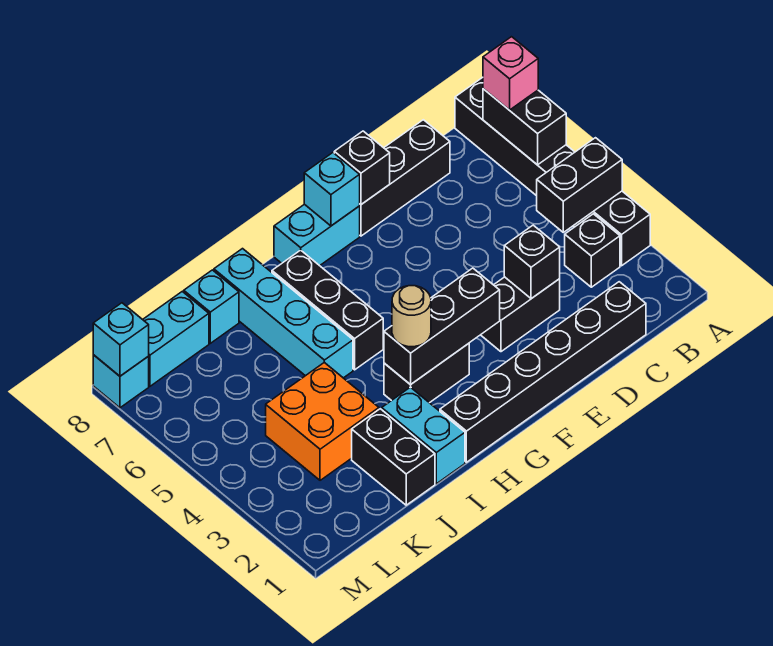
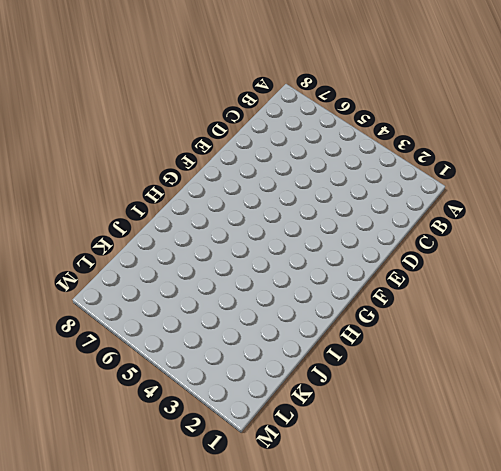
none -> black 1x6 brick [455,77,650,266]
none -> black 1x1 brick [565,214,620,287]
none -> black 1x6 brick [440,282,646,462]

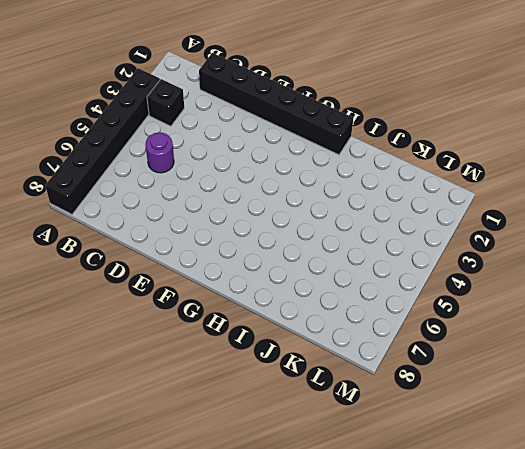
purple 1x1 round brick [146,132,174,173] -> none
none -> black 1x3 brick [360,120,450,236]
none -> black 1x2 brick [481,277,560,352]
none -> cyan 1x2 brick [274,204,360,266]

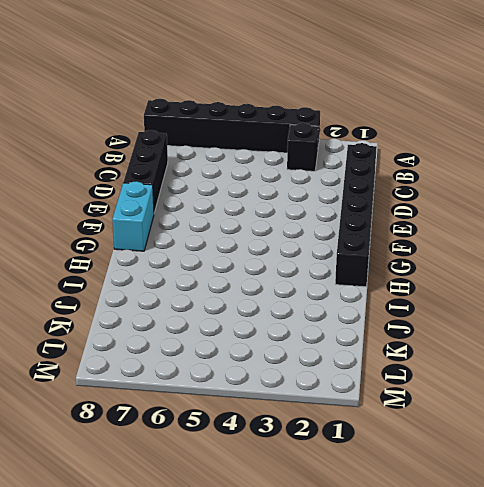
none -> black 1x2 brick [481,277,560,352]
none -> black 1x2 brick [384,343,469,403]
none -> black 1x3 brick [272,250,383,370]

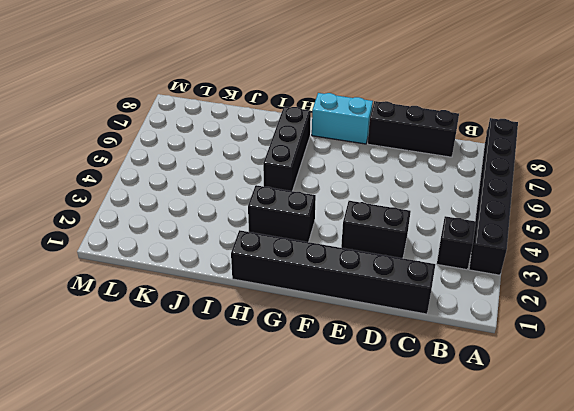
none -> cyan 1x2 brick [382,387,465,484]
none -> cyan 1x4 brick [214,249,353,378]
none -> black 1x2 brick [352,409,435,505]

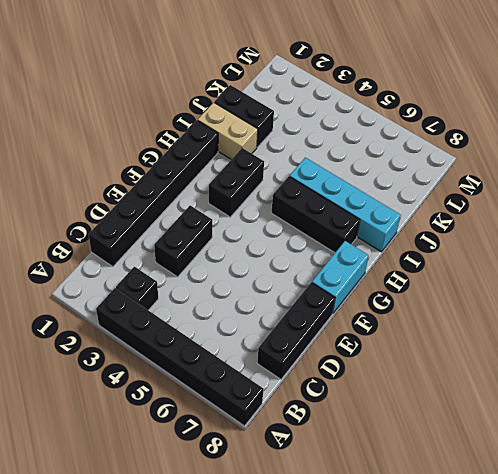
tan 1x2 brick [198,103,258,160] -> cyan 1x2 brick [382,387,465,484]
none -> orange 2x2 brick [266,362,379,480]
none -> cyan 1x1 brick [184,270,239,343]
none -> cyan 1x2 brick [143,292,209,386]

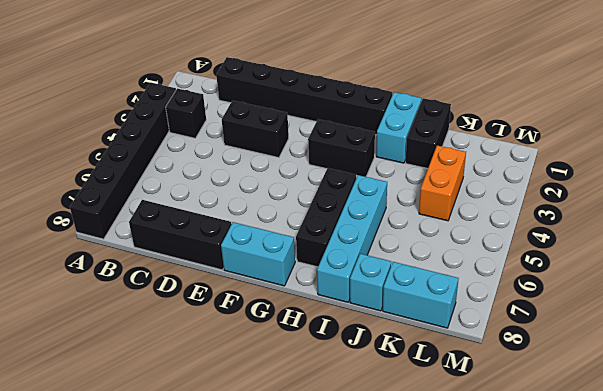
orange 1x2 brick [419,146,466,221] -> orange 2x2 brick [266,362,379,480]
none -> cyan 1x1 brick [93,355,149,408]
none -> black 1x2 brick [537,138,622,232]
none -> black 1x2 brick [483,89,566,165]

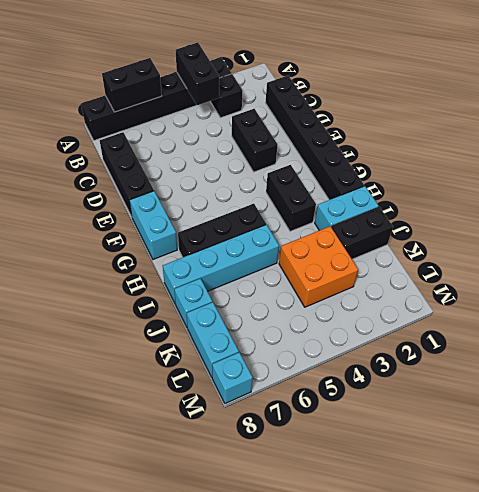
none -> black 1x1 brick [504,225,560,299]
none -> black 1x1 brick [334,131,390,204]
none -> black 1x3 brick [384,268,500,385]

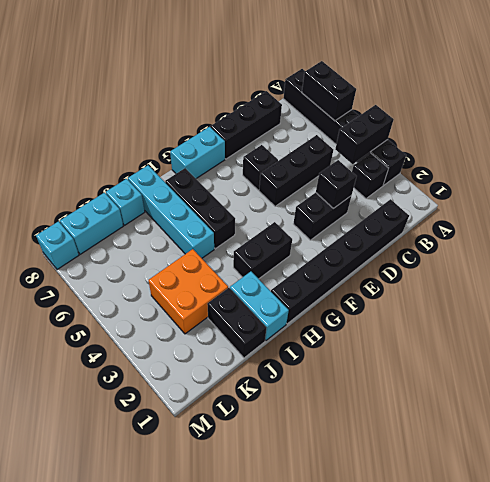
black 1x3 brick [259,135,333,206] -> black 1x3 brick moved to [384,268,500,385]
black 1x1 brick [243,145,278,190] -> black 1x1 brick moved to [334,131,390,204]
none -> cyan 1x1 brick [304,153,360,226]
none -> cyan 1x1 brick [93,303,149,376]
none -> pink 1x1 brick [483,37,538,110]

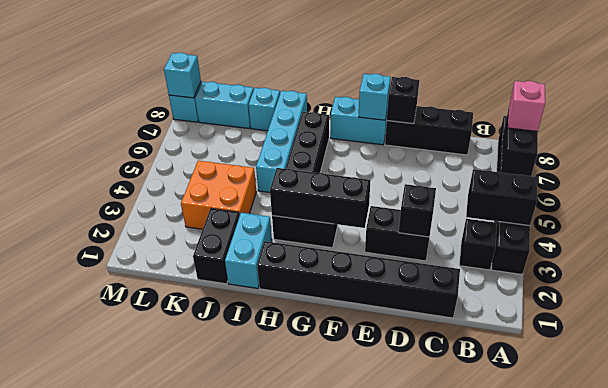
none -> tan 1x1 round brick [392,286,431,347]

